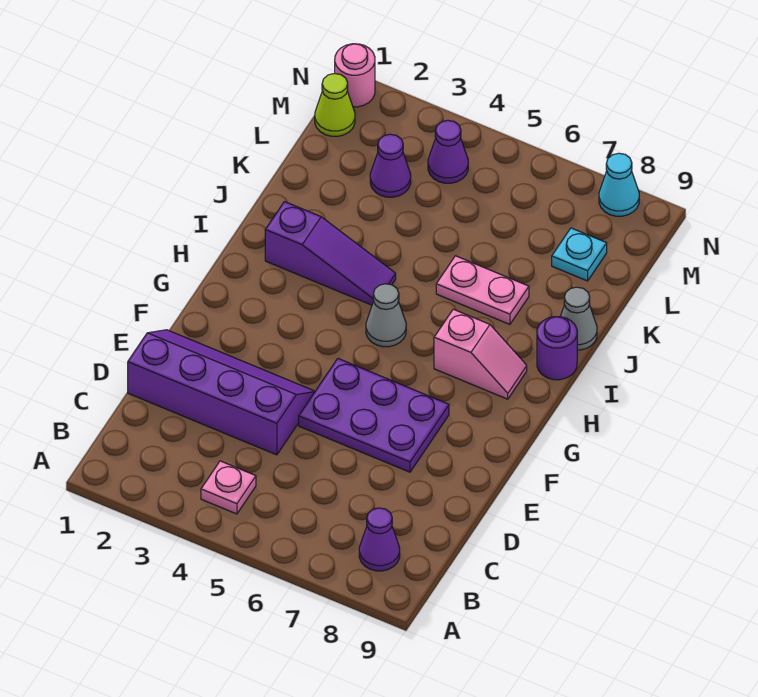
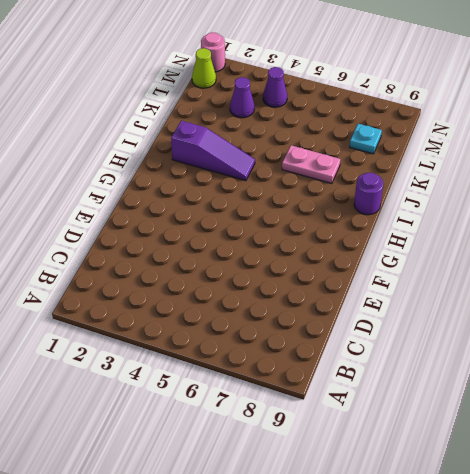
none -> pink 1x1 plate [201,461,256,514]
none -> purple 1x1 cone [359,508,400,571]
none -> purple 2x4 slope [128,330,315,455]

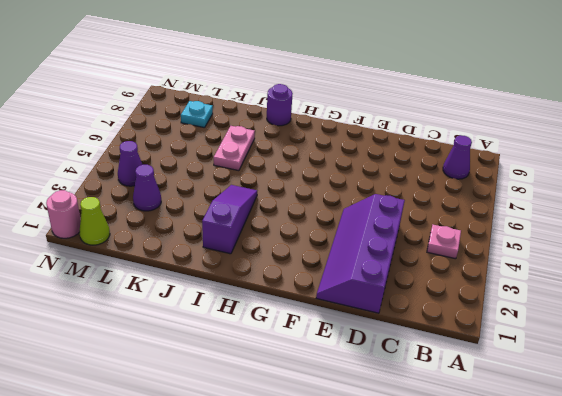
none -> purple 2x3 plate [299,359,449,472]
none -> grey 1x1 cone [366,284,406,347]
none -> pink 1x2 slope [434,309,527,399]

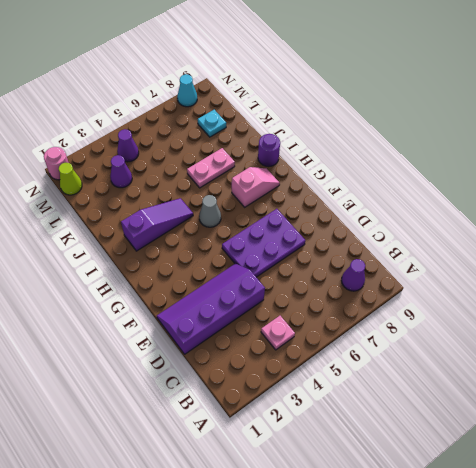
none -> grey 1x1 cone [560,287,597,350]

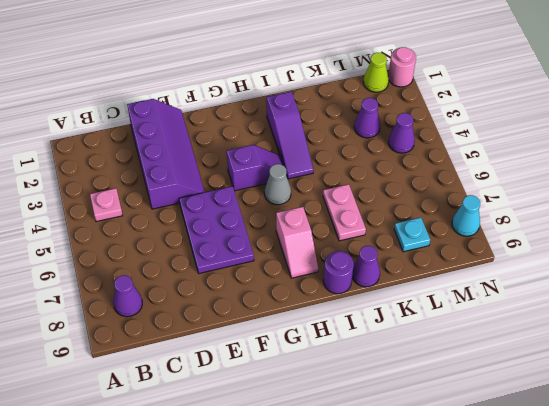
purple 1x2 slope [227,145,283,191] -> none
purple 1x1 cone [352,246,380,287] -> grey 1x1 cone [560,287,597,350]

